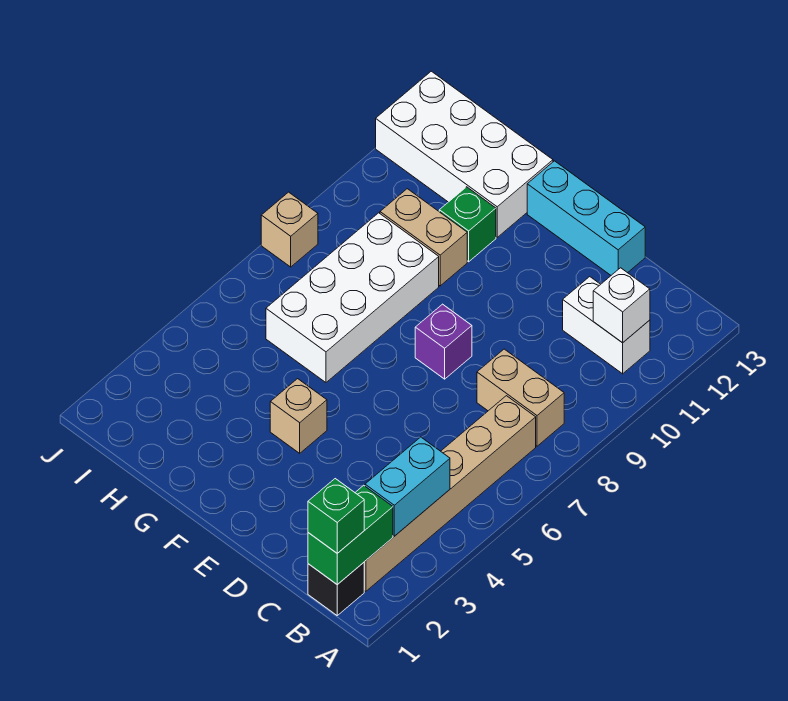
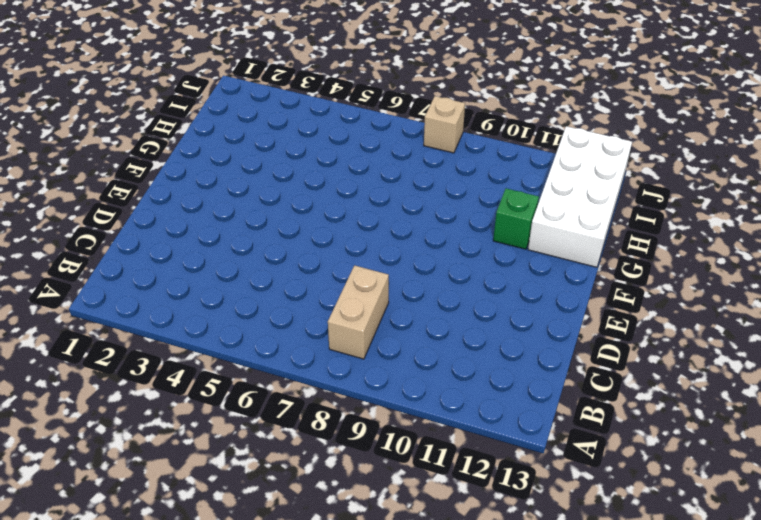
none -> black 1x1 brick [308,563,364,615]
none -> tan 1x6 brick [364,396,536,591]
none -> white 1x2 brick [563,277,650,374]

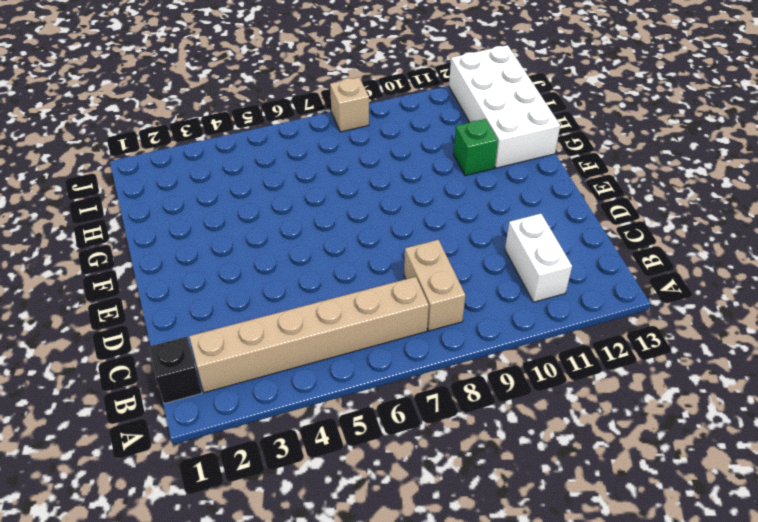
none -> cyan 1x3 brick [527,161,645,275]
none -> purple 1x1 brick [415,304,472,379]
none -> tan 1x1 brick [270,379,327,453]

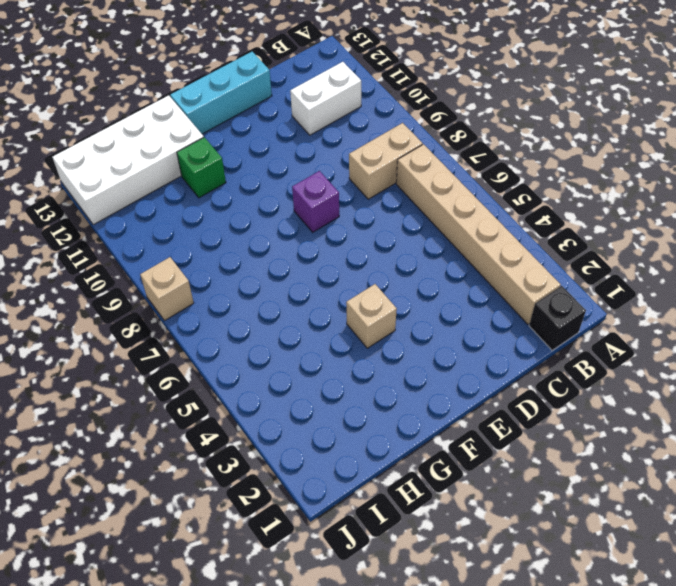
none -> white 2x4 brick [266,213,439,382]
none -> tan 1x2 brick [380,189,467,286]
none -> green 1x2 brick [308,485,393,585]

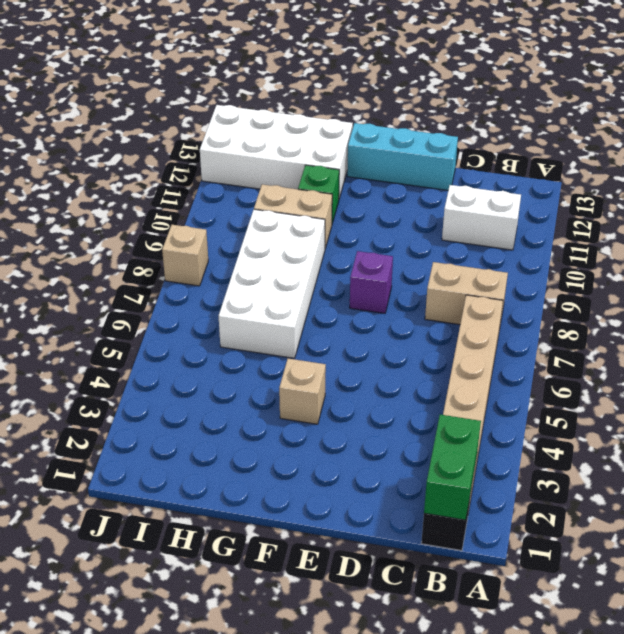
none -> cyan 1x2 brick [365,437,450,536]
none -> white 1x1 brick [593,268,650,343]
none -> green 1x1 brick [308,479,364,553]

